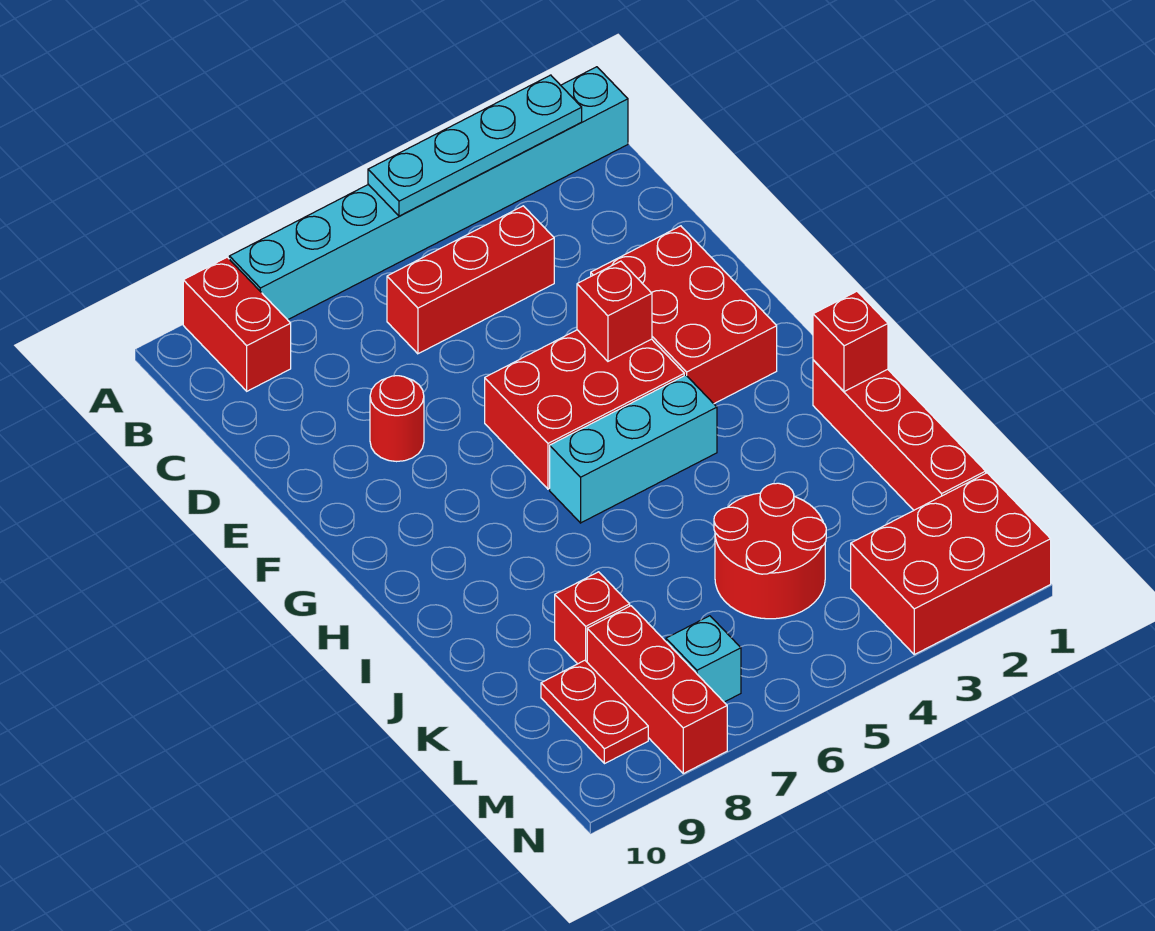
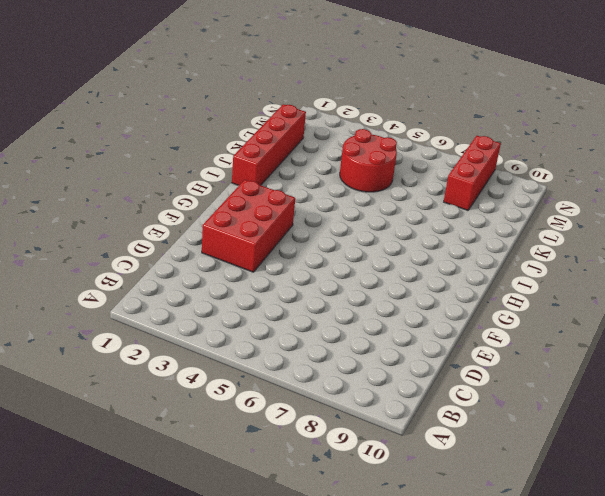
none -> cyan 1x8 brick [229,67,628,320]
none -> red 1x2 brick [183,257,291,391]
none -> red 1x3 brick [387,206,554,354]

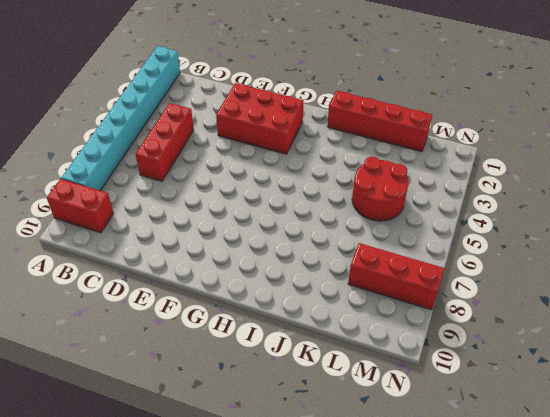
none -> red 1x1 round brick [370,376,424,462]
none -> red 2x3 brick [485,330,684,489]
none -> cyan 1x3 brick [550,375,717,523]

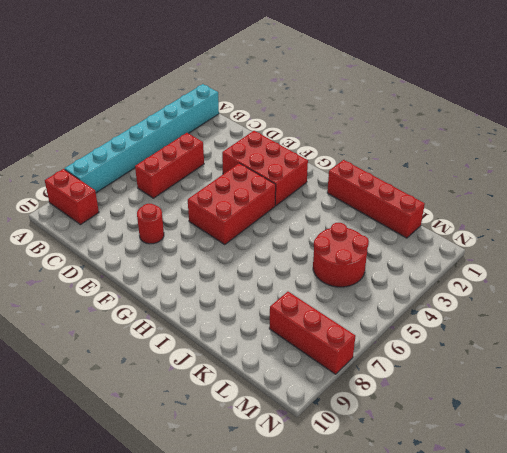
none -> cyan 1x3 brick [550,375,717,523]
none -> red 1x1 brick [555,572,630,664]
none -> red 1x2 plate [541,660,648,764]

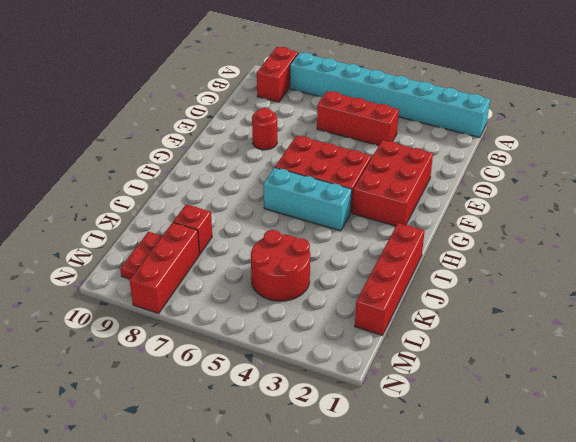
none -> red 2x3 brick [851,473,1051,654]
none -> cyan 1x1 brick [666,616,741,702]
none -> cyan 1x4 plate [368,75,582,216]

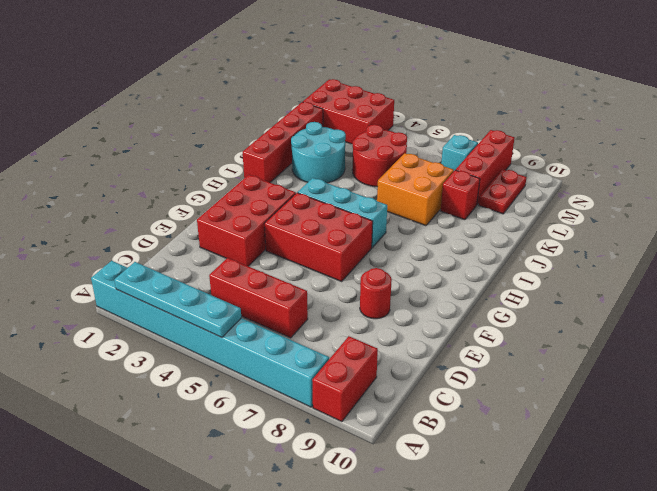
cyan 2x2 round brick [291,122,346,183] -> none
orange 2x2 brick [377,153,454,226] -> none
none -> red 1x1 brick [577,261,652,361]
none -> red 1x1 brick [813,291,888,392]

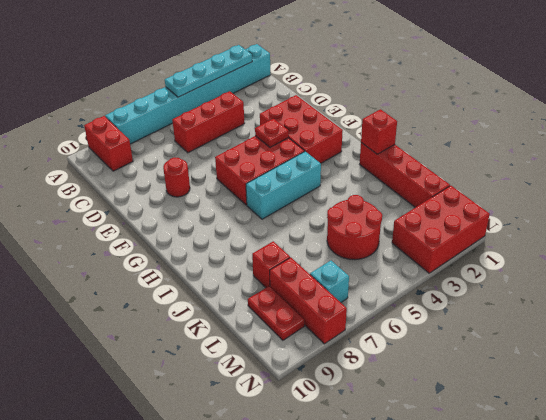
red 1x1 plate [255,119,289,147] -> red 1x1 brick [577,261,652,361]

